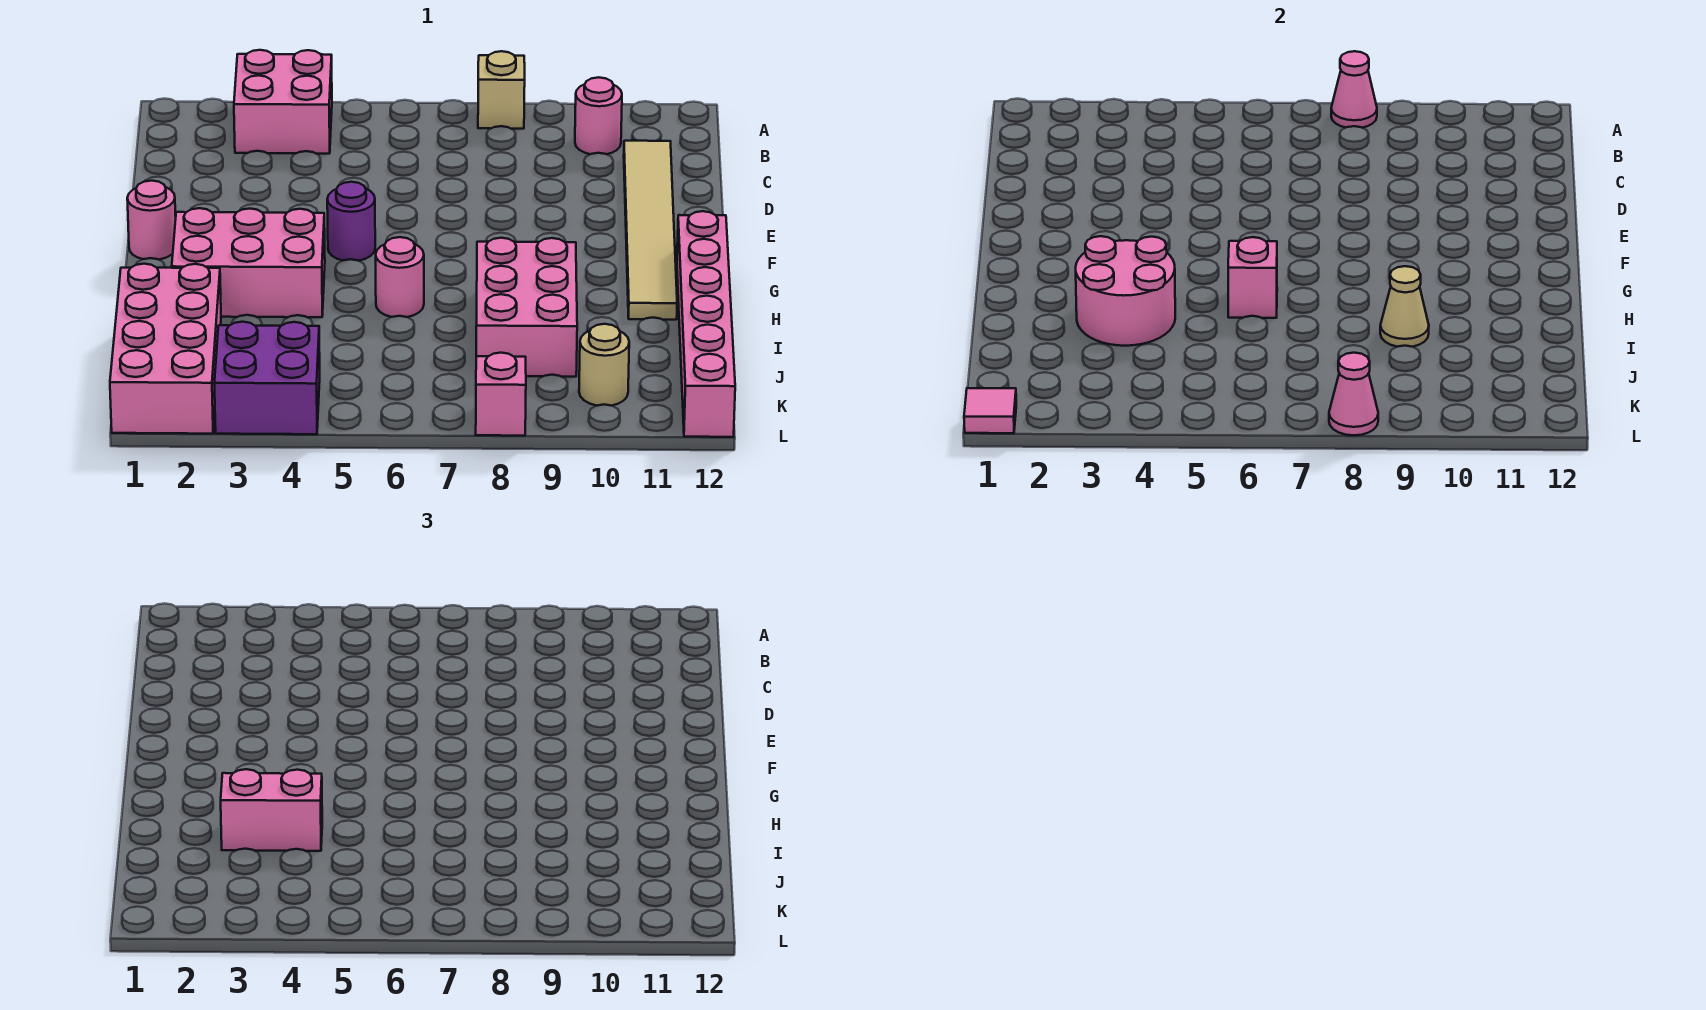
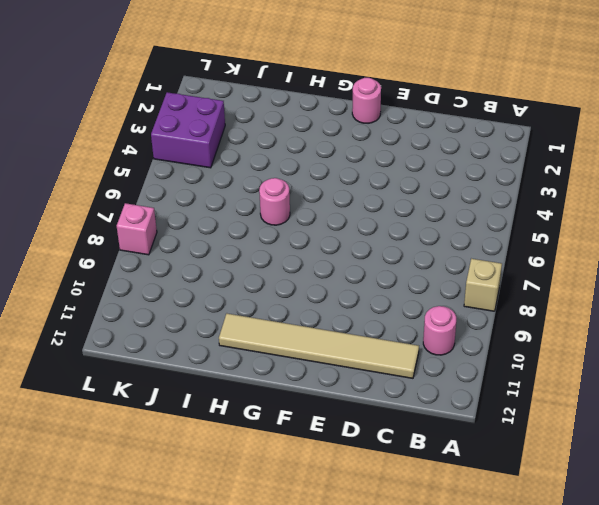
none -> pink 2x2 brick [234,50,332,154]
none -> purple 1x1 round brick [327,182,375,261]
none -> pink 2x3 brick [172,208,325,317]

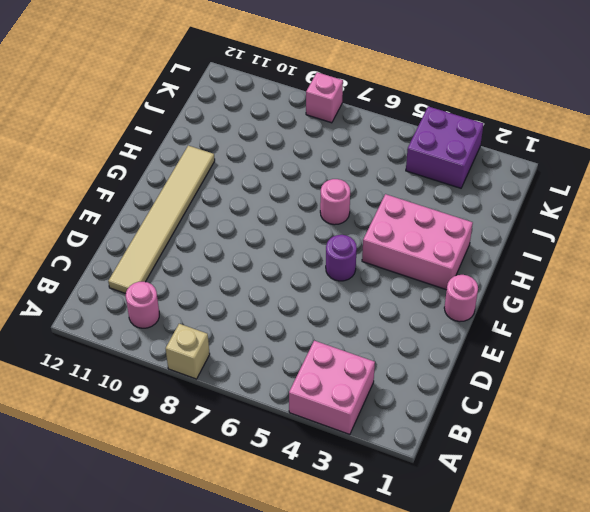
none -> pink 1x6 brick [677,211,735,437]
none -> pink 2x3 brick [476,238,577,377]
none -> pink 2x4 brick [110,264,221,434]

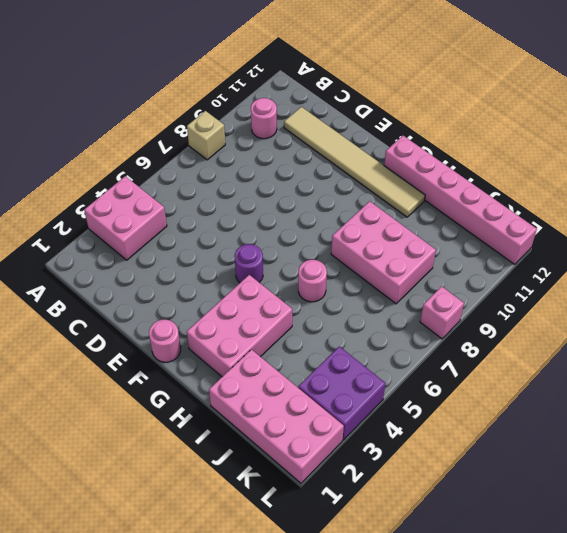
none -> tan 1x1 round brick [579,324,629,406]
none -> pink 1x1 cone [1331,51,1377,128]
none -> pink 2x2 round brick [1076,236,1175,346]

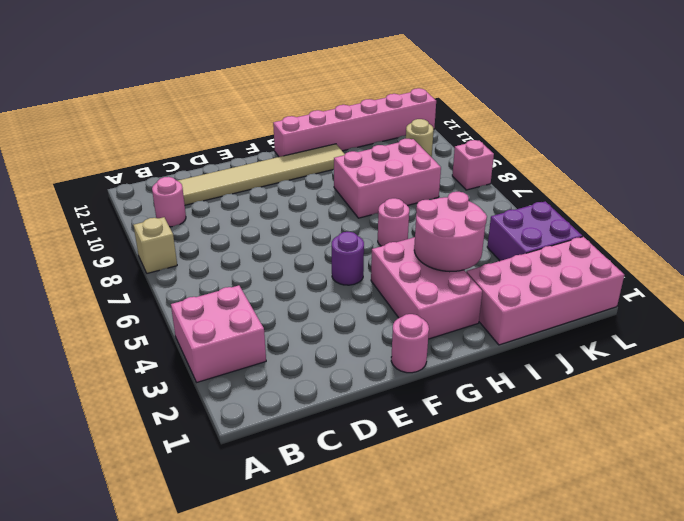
none -> pink 1x1 cone [1331,51,1377,128]
none -> pink 1x1 brick [1228,237,1277,318]
none -> tan 1x1 cone [1380,266,1429,347]

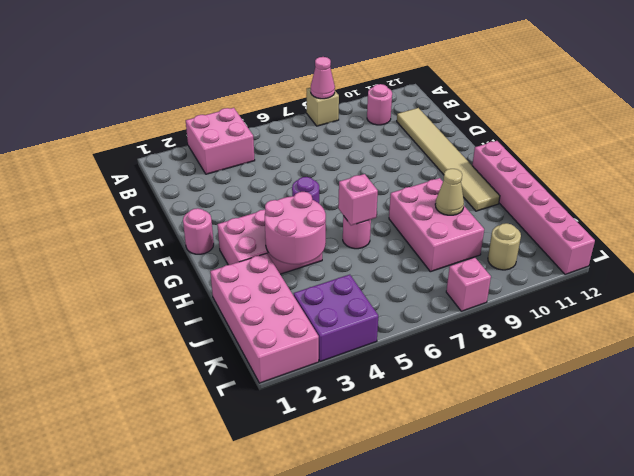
none -> pink 1x1 tile [964,388,1016,433]
none -> pink 1x1 cone [1329,353,1378,435]
none -> pink 1x2 brick [221,769,322,851]

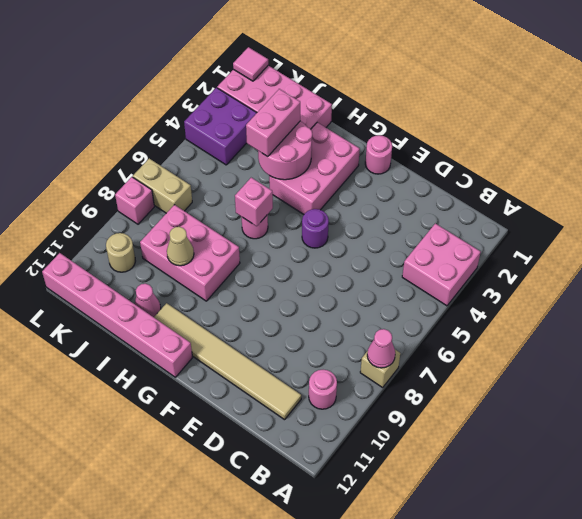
pink 1x1 cone [135,284,161,317] -> pink 1x1 cone moved to [1329,353,1378,435]
tan 1x2 brick [133,159,192,213] -> none

